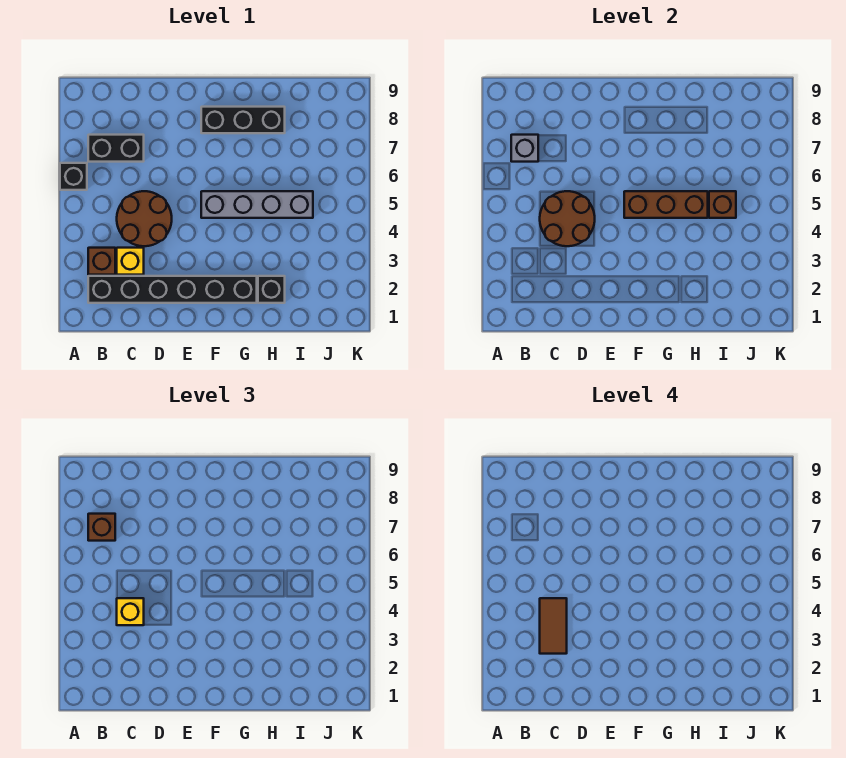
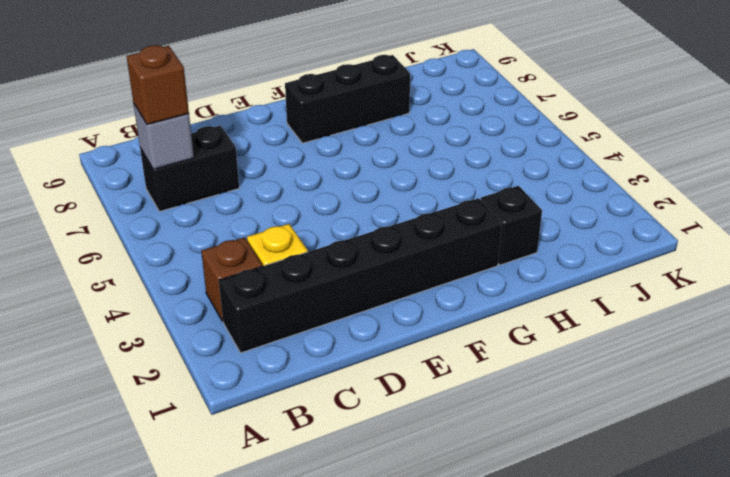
none -> black 1x1 brick [60,163,87,190]
none -> brown 2x2 round brick [117,191,172,246]
none -> grey 1x4 brick [201,191,313,218]

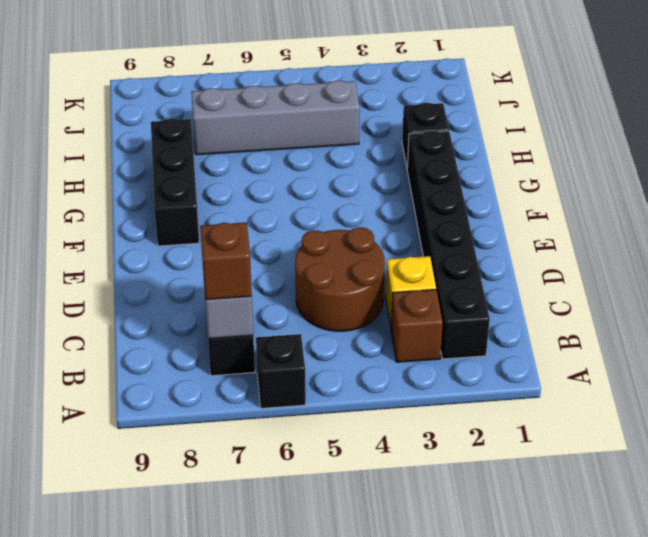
grey 1x4 brick [191,80,360,155] -> grey 1x4 brick turned to [201,191,313,218]
none -> brown 2x2 round brick [540,191,595,246]
none -> brown 1x3 brick [624,191,708,218]
none -> brown 1x1 brick [709,191,736,218]

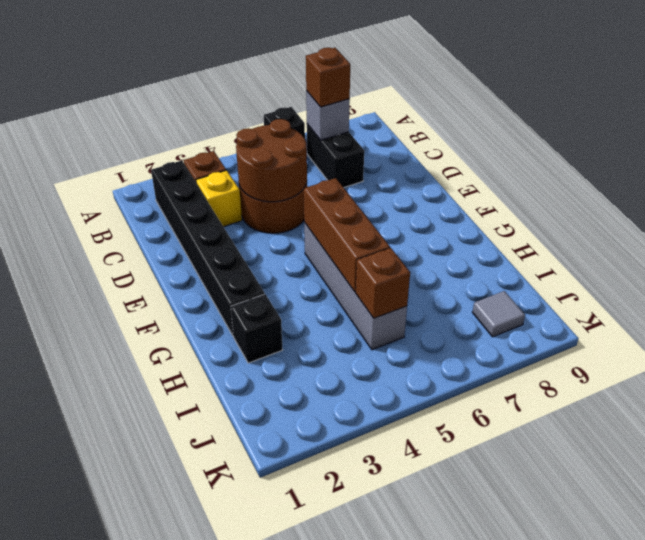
grey 1x1 tile [472,291,525,337] -> none
none -> black 1x3 brick [201,107,285,133]
none -> yellow 1x1 brick [117,598,144,625]
none -> brown 1x2 tile [540,598,567,654]

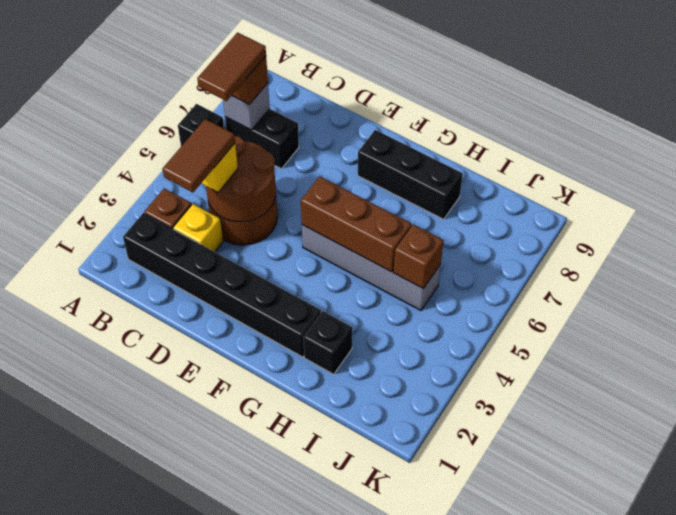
brown 1x2 tile [197,33,266,101] -> none

